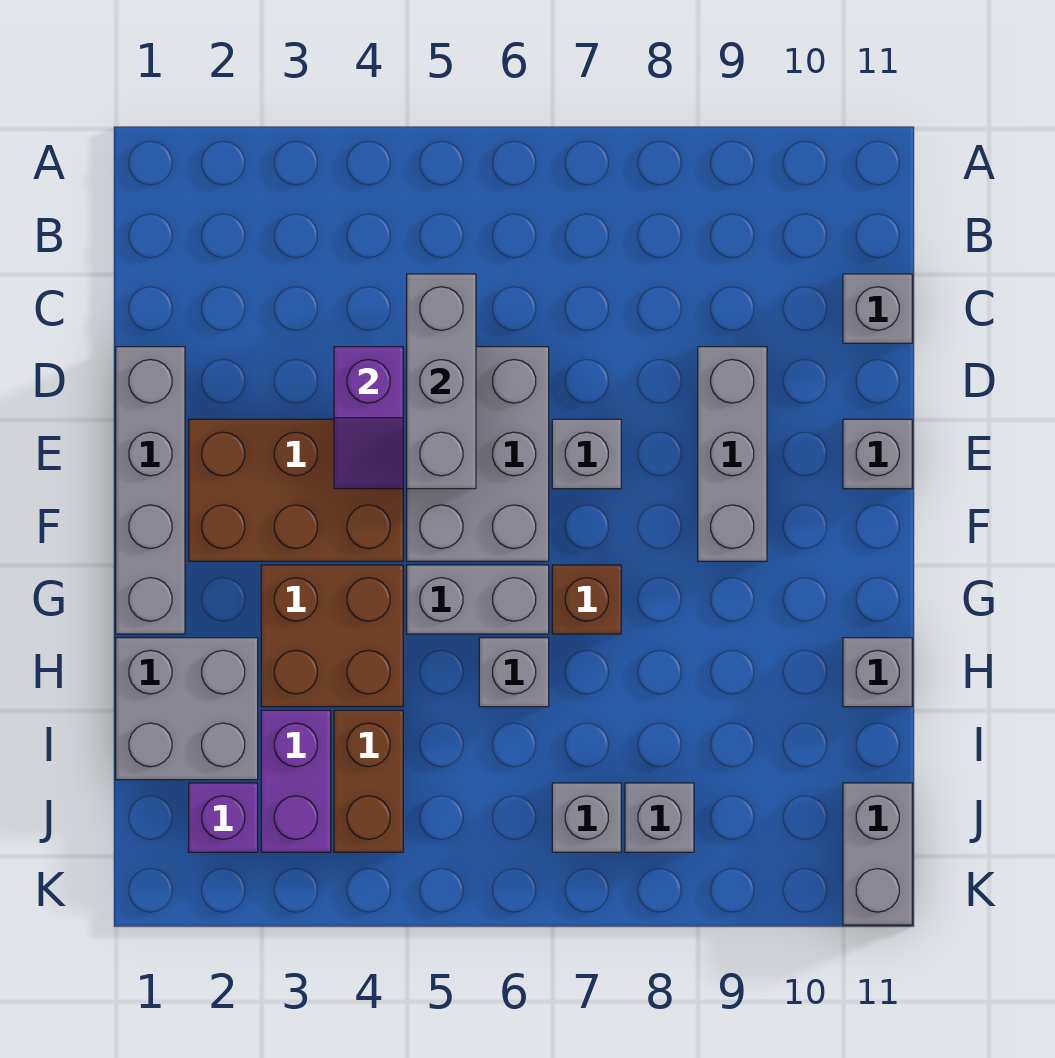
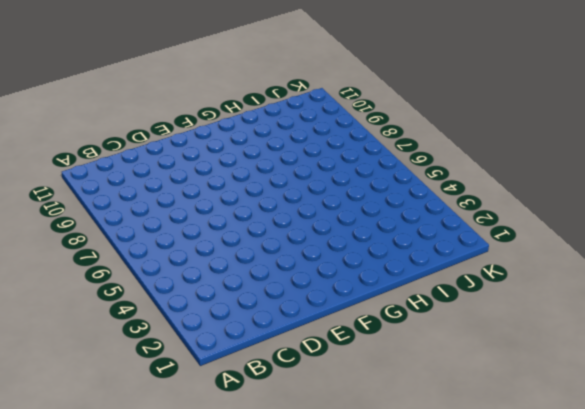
none -> grey 1x1 brick [843,274,912,343]
none -> grey 1x4 brick [116,347,185,634]
none -> grey 2x3 brick [407,347,549,561]

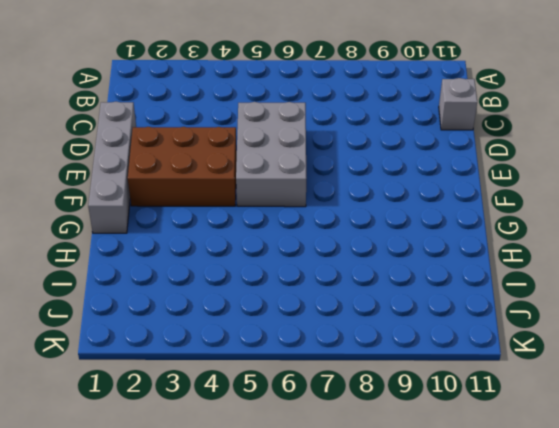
none -> grey 1x3 brick [698,347,767,561]
none -> grey 1x1 brick [552,419,621,489]
none -> grey 1x1 brick [843,419,912,489]

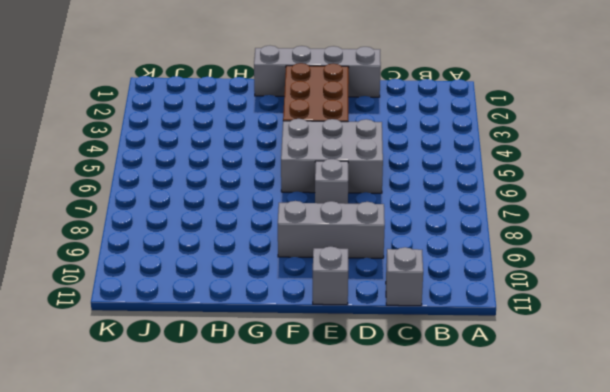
none -> brown 2x2 brick [261,565,403,707]
none -> grey 1x2 brick [407,565,549,634]
none -> brown 1x1 brick [552,565,621,634]

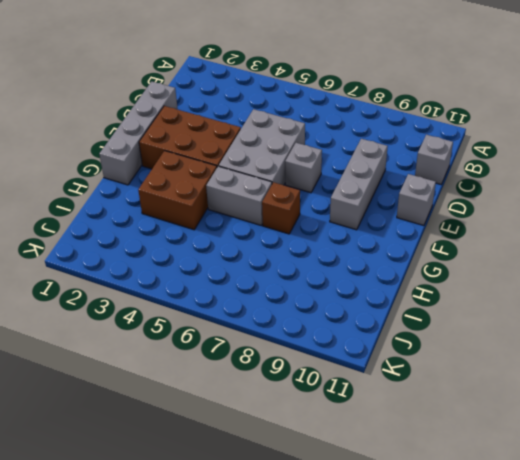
none -> grey 2x2 brick [116,638,258,780]
none -> grey 1x1 brick [479,638,549,707]
none -> grey 1x1 brick [843,638,912,707]

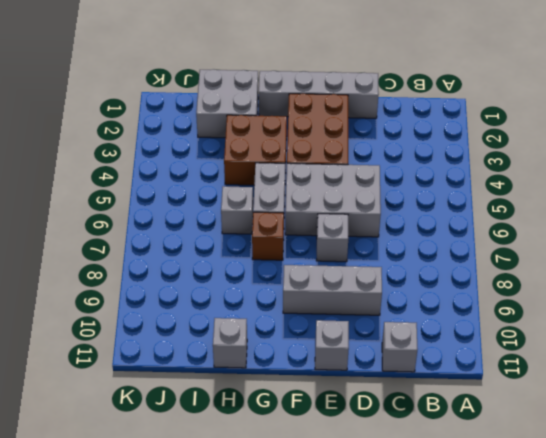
none -> purple 1x2 brick [261,710,331,852]
none -> brown 1x2 brick [334,710,403,852]
none -> purple 1x1 brick [189,783,258,852]

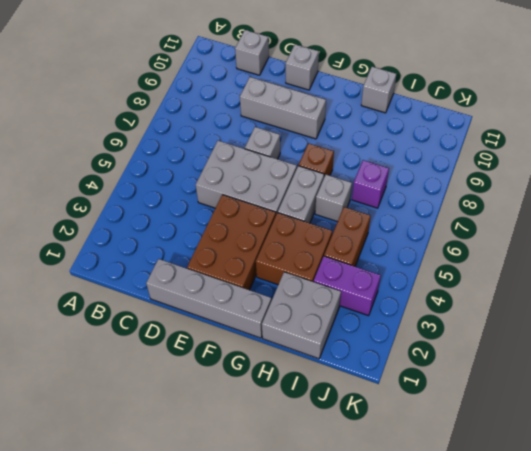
brown 1x2 brick [324,207,371,266] -> brown 1x2 brick turned to [334,710,403,852]
purple 1x1 brick [352,160,389,208] -> purple 1x1 brick moved to [189,783,258,852]
none -> grey 1x1 brick [552,783,621,852]
none -> grey 1x1 brick [625,783,694,852]
none -> grey 1x2 brick [843,783,912,925]

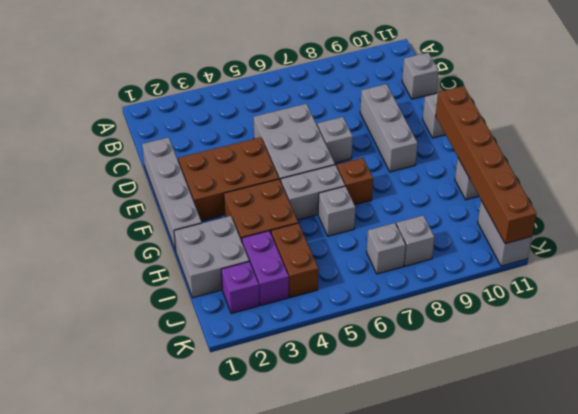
brown 1x6 brick [436,86,536,244] -> none
none -> grey 1x3 brick [407,274,476,489]
none -> purple 1x2 slope [334,347,403,489]

